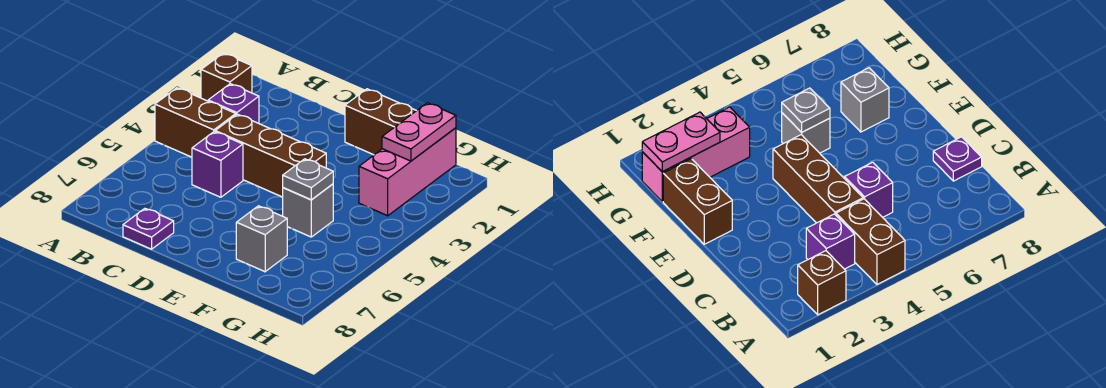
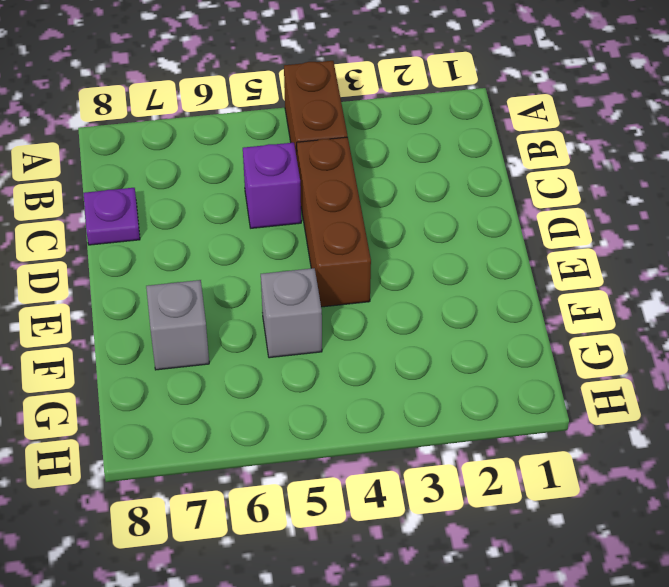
none -> brown 1x1 brick [201,53,252,101]
none -> purple 1x1 brick [208,84,259,123]
none -> brown 1x2 brick [345,89,416,155]

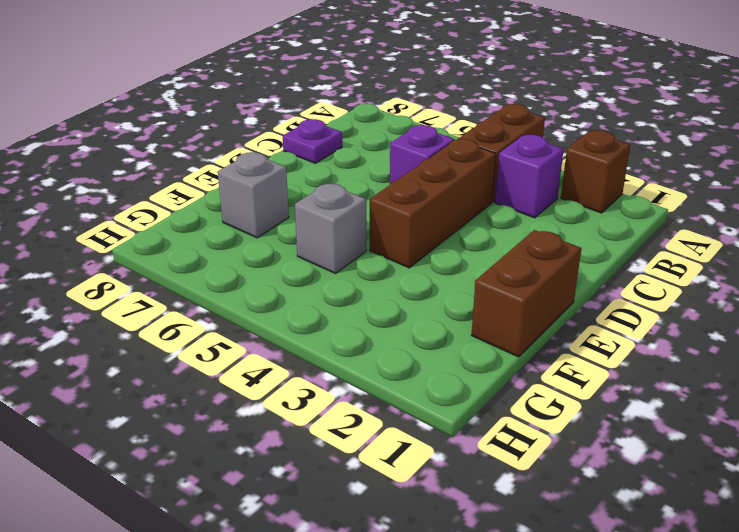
none -> pink 1x3 brick [359,128,456,216]
none -> grey 1x1 plate [283,159,333,200]
none -> pink 1x2 plate [382,103,456,161]

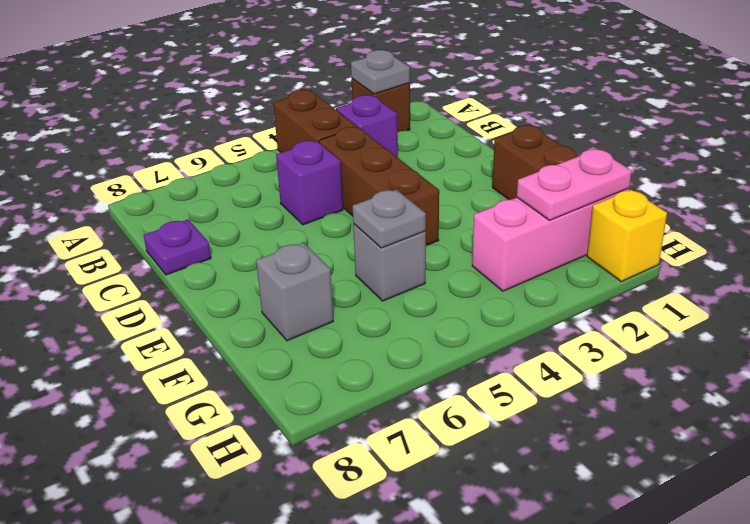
grey 1x1 plate [351,50,410,94] -> none
yellow 1x1 brick [587,190,667,281] -> none

